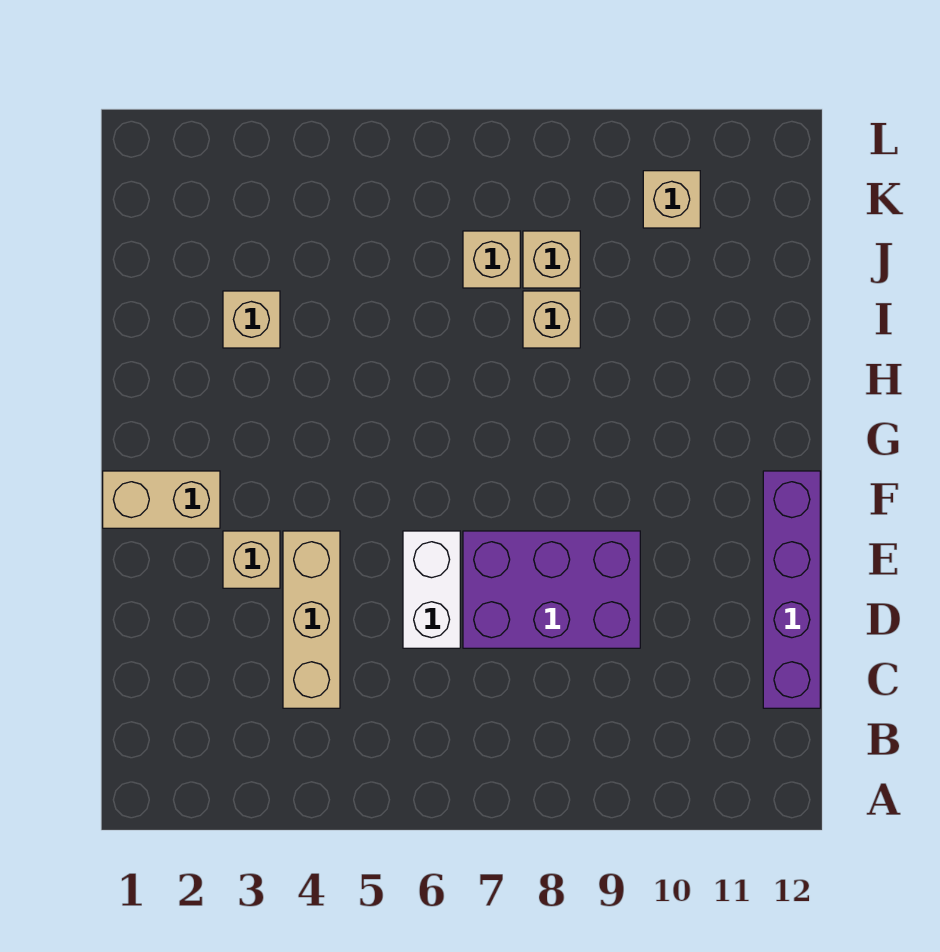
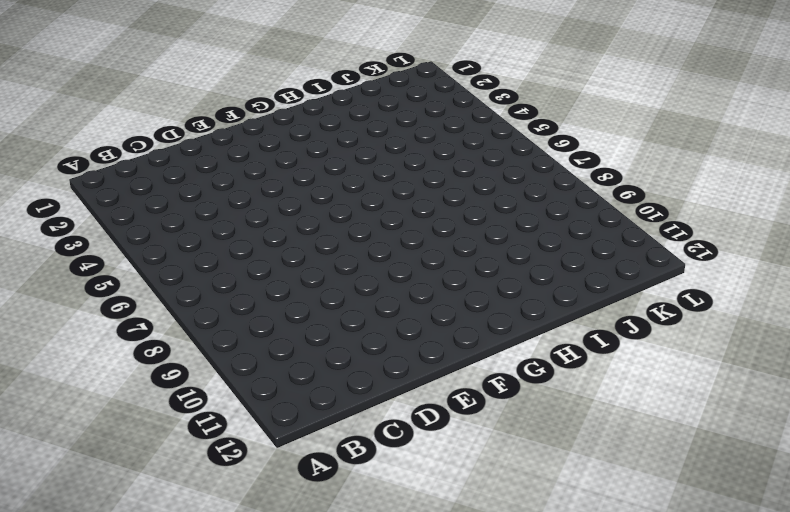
none -> tan 1x3 brick [283,531,340,708]
none -> purple 1x4 brick [763,471,820,708]

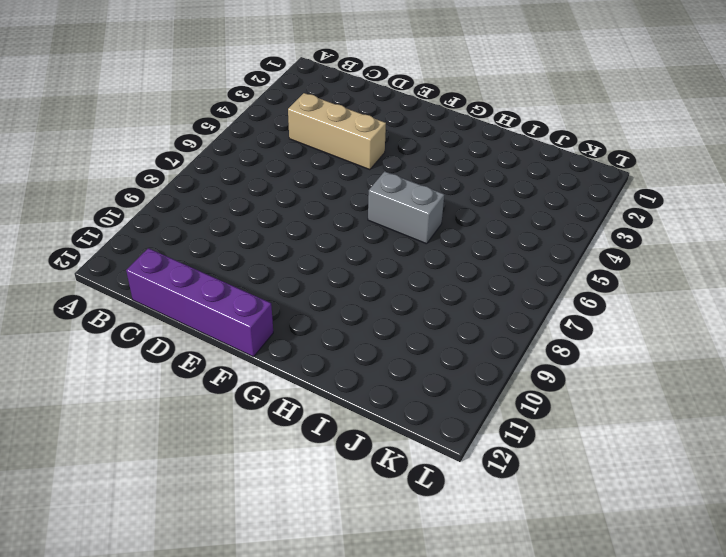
grey 1x2 brick [368,171,444,244] -> none
none -> white 1x2 brick [403,531,460,648]
none -> purple 2x3 brick [463,531,640,648]

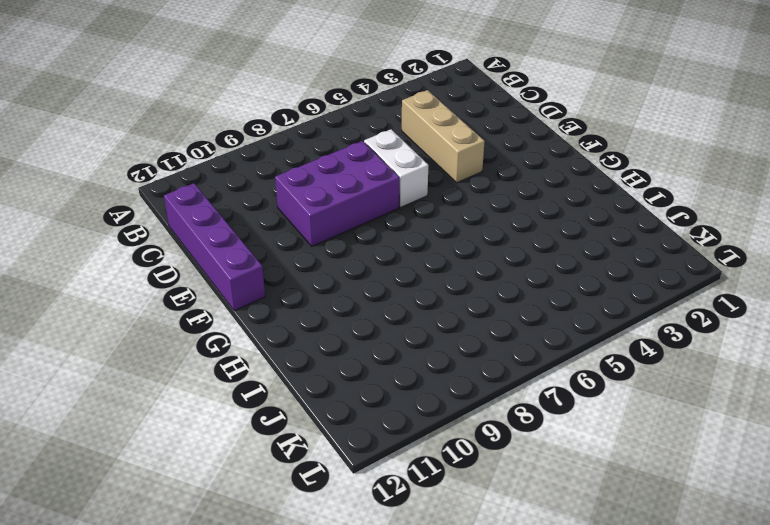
none -> tan 1x1 brick [223,531,280,588]
none -> tan 1x2 brick [103,471,220,528]

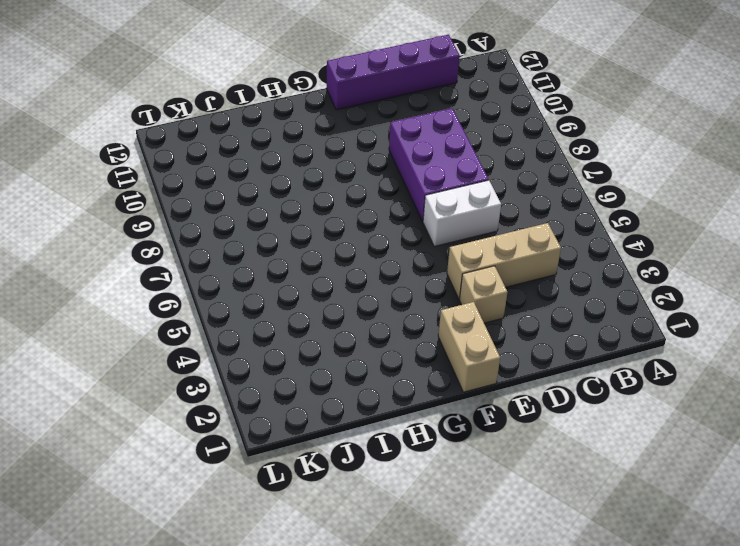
none -> tan 1x1 brick [223,291,280,348]
none -> tan 1x1 brick [523,291,580,348]

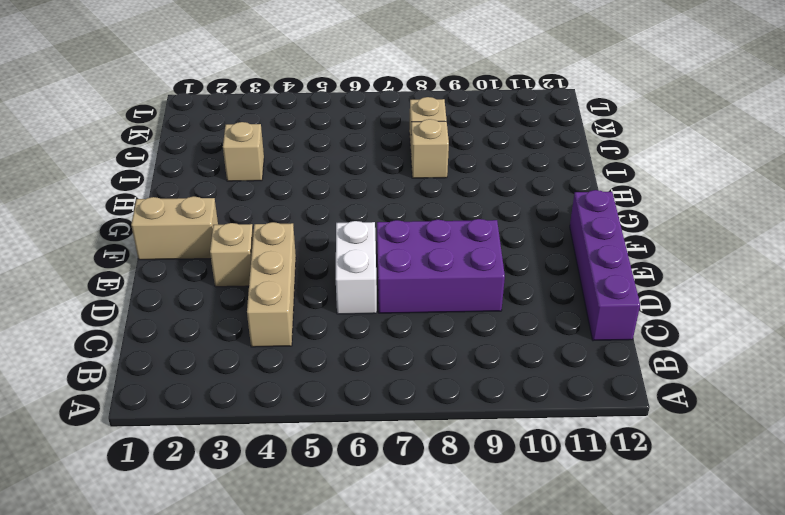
none -> tan 1x1 brick [463,231,520,288]
none -> tan 1x1 brick [643,171,700,228]

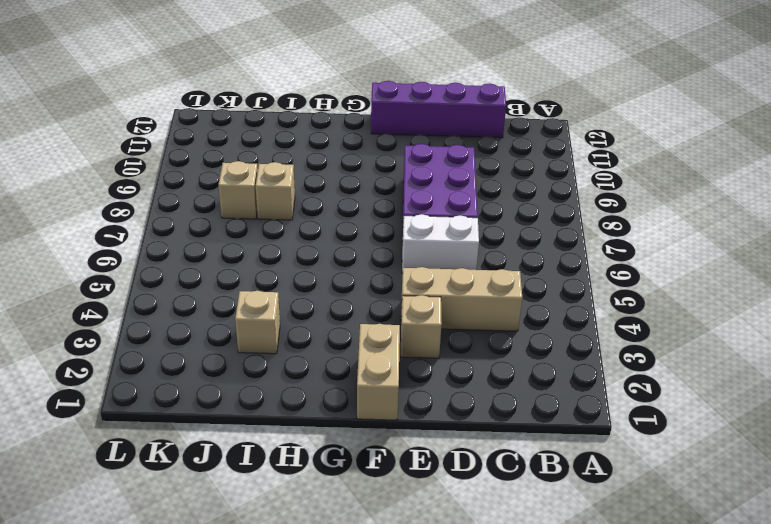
none -> tan 1x1 brick [463,231,520,288]
none -> tan 1x1 brick [643,171,700,228]

